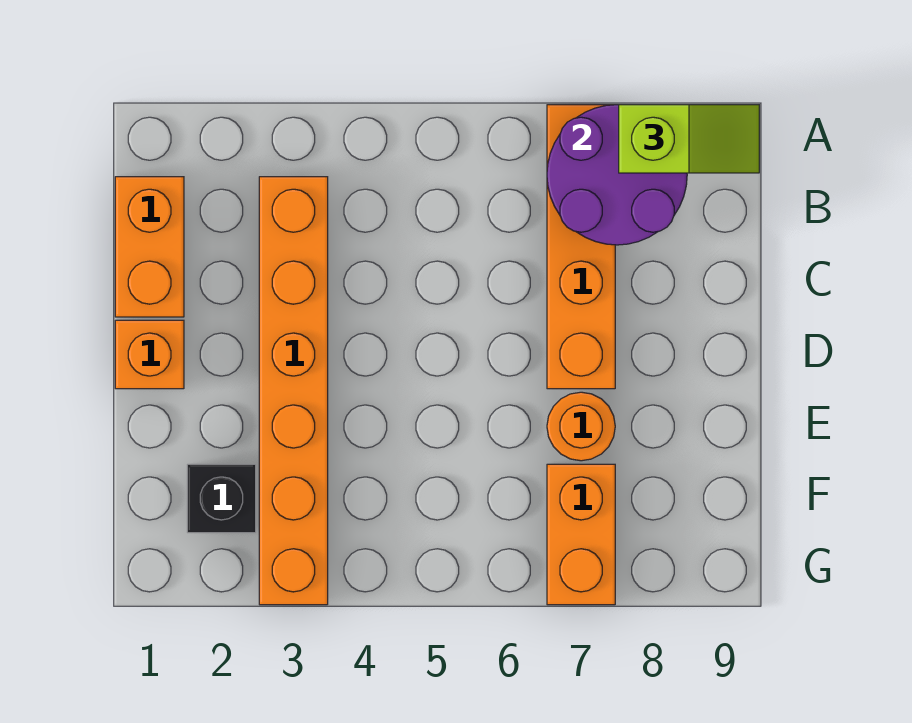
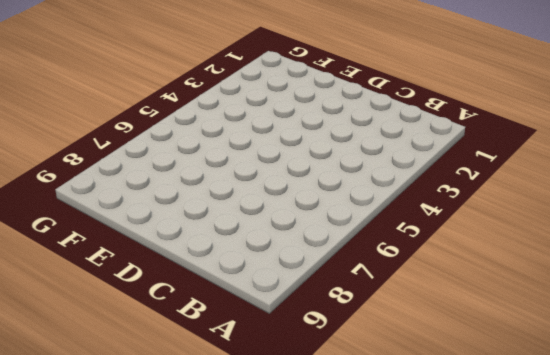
none -> orange 1x4 brick [547,105,615,389]
none -> orange 1x2 brick [115,177,184,317]

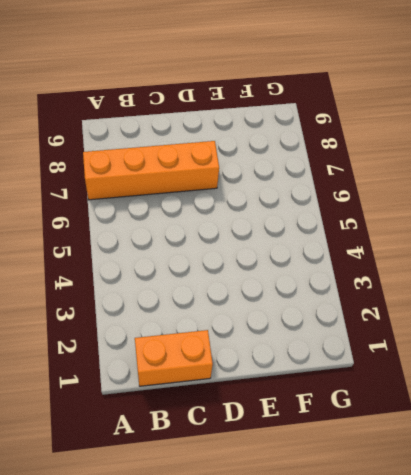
none -> orange 1x6 brick [259,177,328,605]
none -> orange 1x1 brick [115,320,184,389]

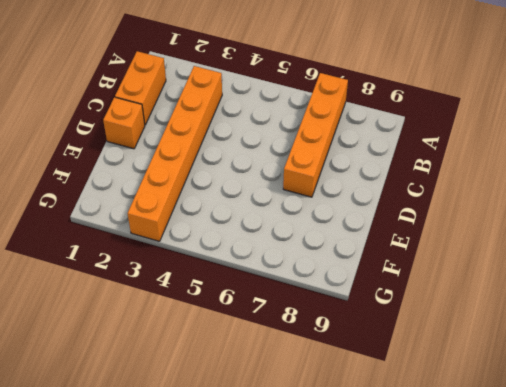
none -> orange 1x1 round brick [547,392,615,461]
none -> black 1x1 brick [187,464,256,533]

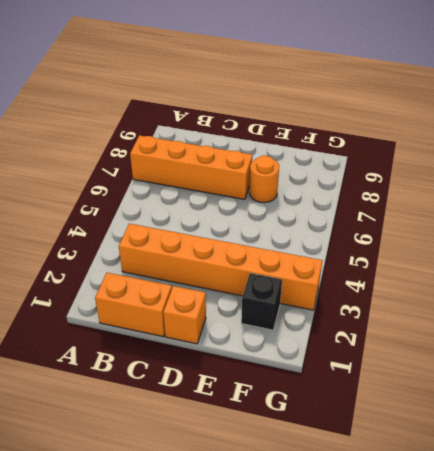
none -> orange 1x2 brick [547,464,615,605]
none -> purple 2x2 round brick [547,105,687,245]

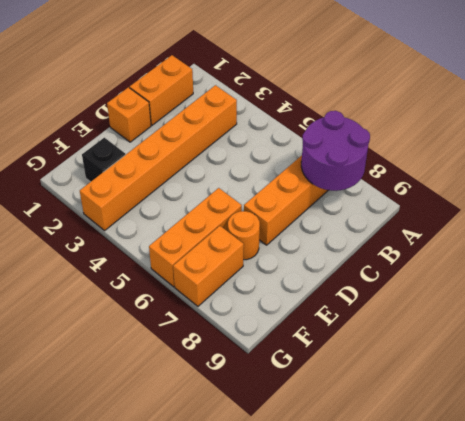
orange 1x3 brick [149,188,242,287] -> none
none -> lime 1x2 slope [619,105,759,173]

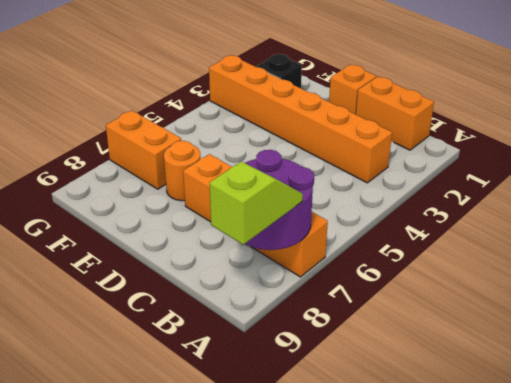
lime 1x2 slope [209,162,303,244] -> lime 1x2 slope turned to [619,105,759,173]

